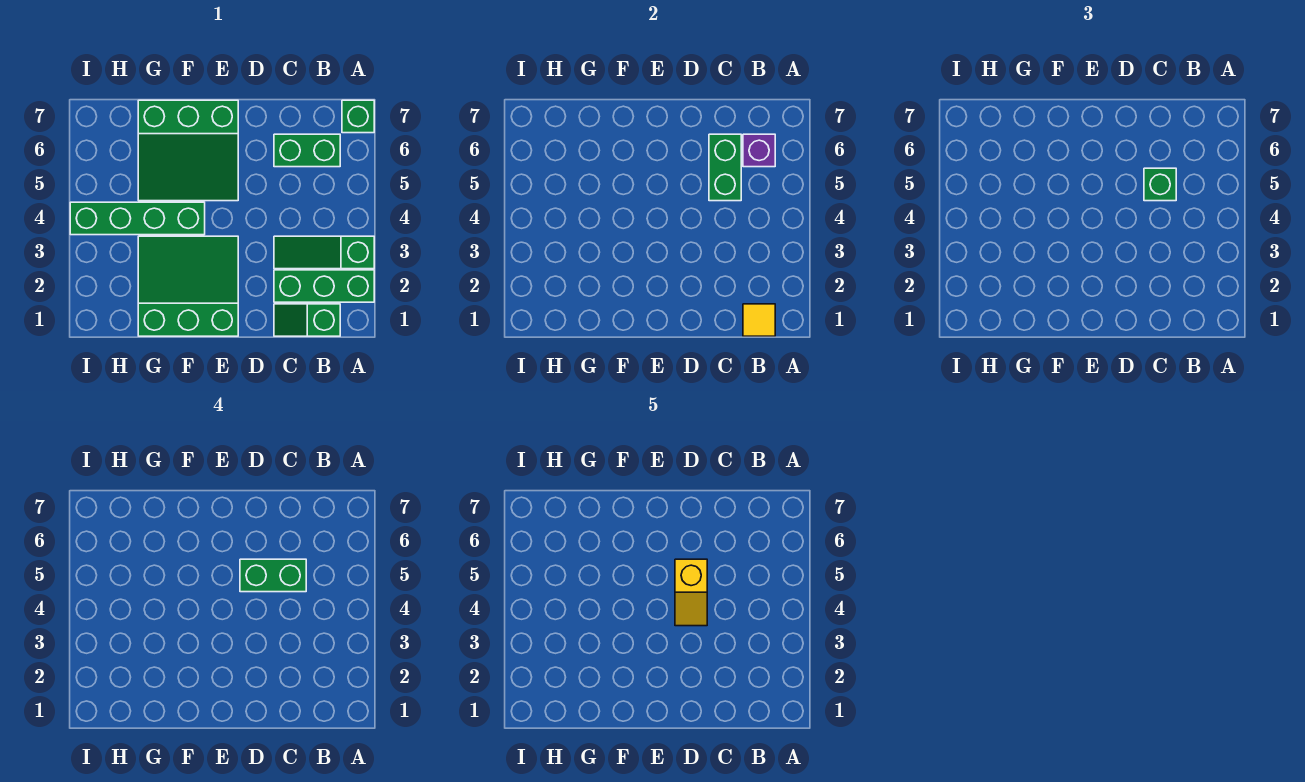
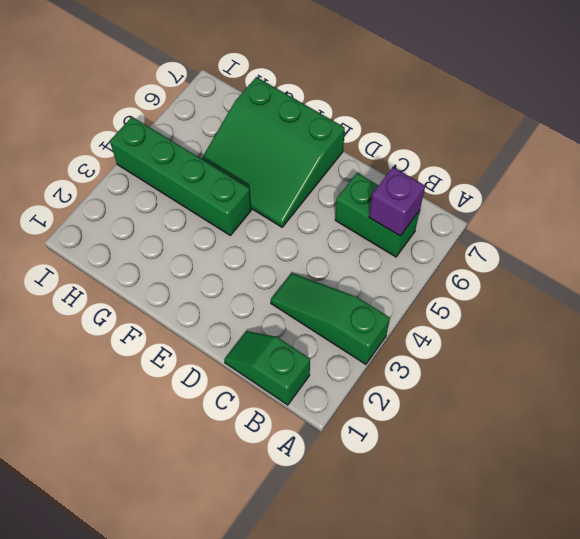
none -> green 1x3 brick [274,270,374,302]
none -> green 1x1 brick [342,100,374,133]
none -> green 3x3 slope [138,236,238,336]

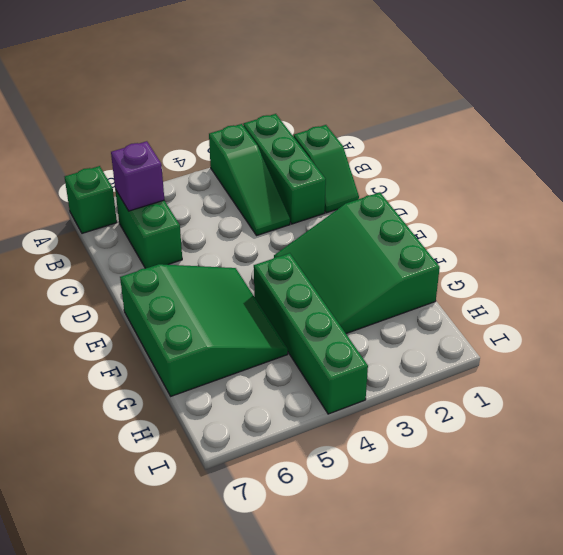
none -> yellow 1x1 tile [743,304,775,336]
none -> green 1x2 brick [709,134,741,201]
none -> green 1x1 brick [1144,168,1176,201]

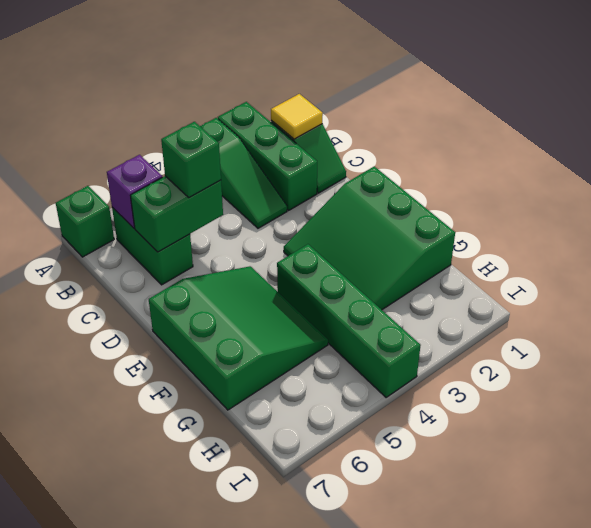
none -> green 1x2 brick [240,559,306,592]
none -> yellow 1x2 slope [675,559,707,626]

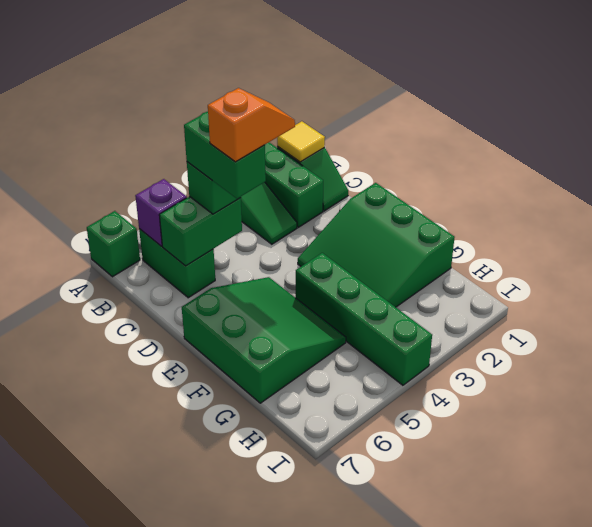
orange 1x2 slope [208,88,295,162] -> yellow 1x2 slope [675,559,707,626]

